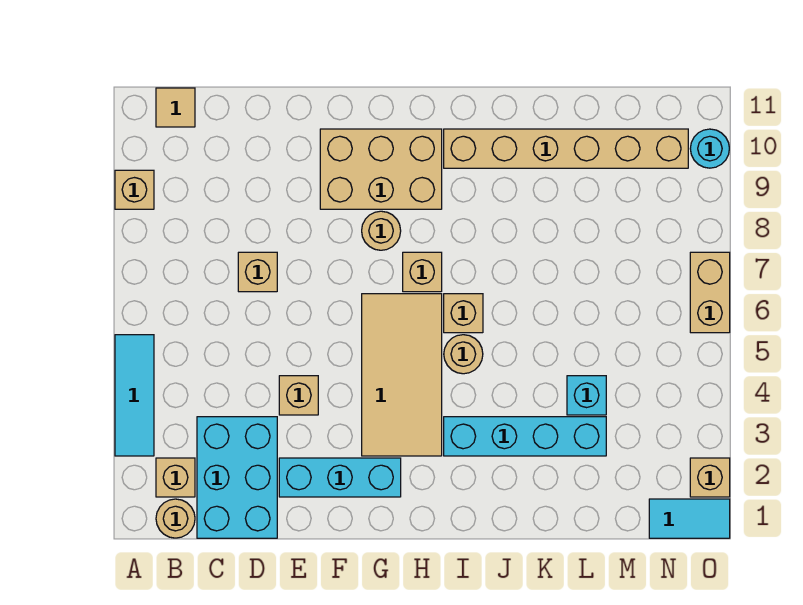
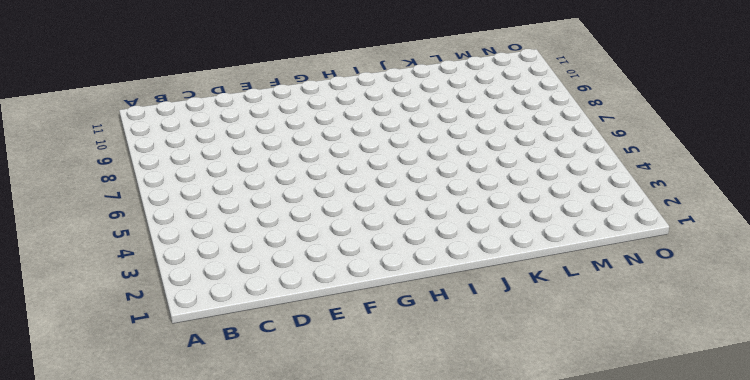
none -> cyan 1x3 tile [115,335,154,456]
none -> tan 1x1 brick [115,170,154,209]
none -> tan 1x1 round brick [156,499,195,538]

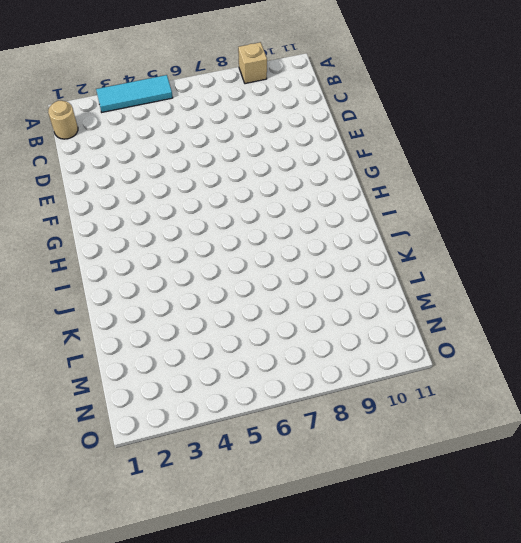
none -> tan 1x1 brick [156,458,195,497]
none -> tan 1x1 tile [156,88,195,127]
none -> cyan 2x3 brick [197,417,277,538]

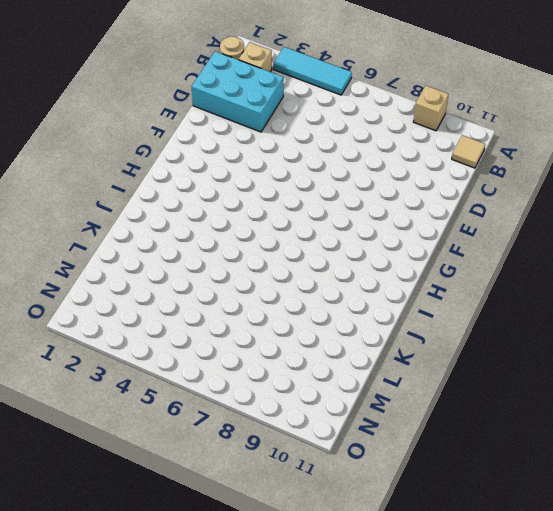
none -> tan 1x1 brick [238,252,277,292]
none -> cyan 1x3 brick [279,458,401,497]
none -> tan 1x1 brick [279,376,318,415]

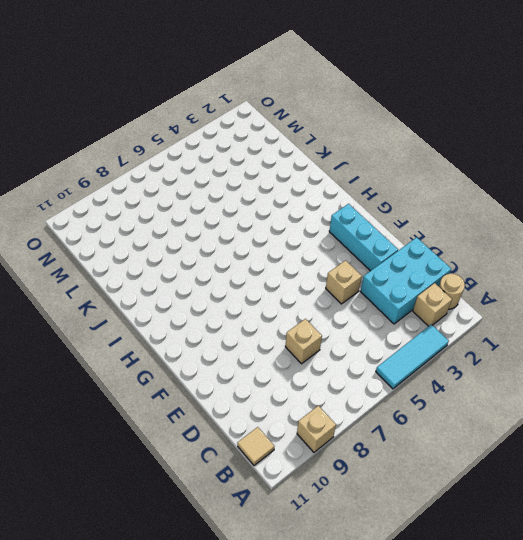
none -> tan 2x3 brick [320,129,442,209]
none -> tan 2x4 tile [362,294,442,456]
none -> tan 1x1 round brick [362,211,401,250]

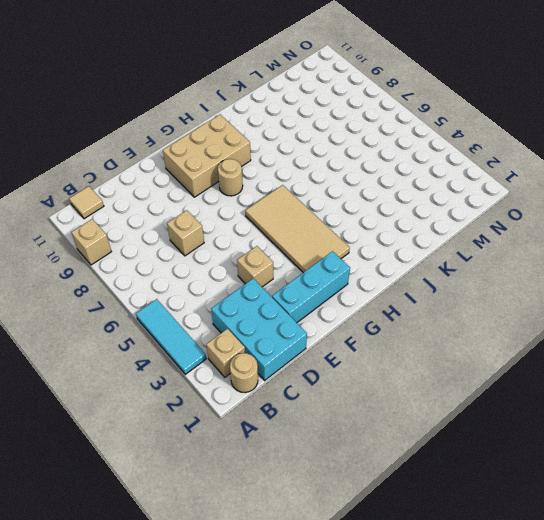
none -> tan 1x1 brick [403,252,442,292]
none -> cyan 1x4 brick [444,417,606,456]
none -> tan 1x1 round brick [444,335,483,374]

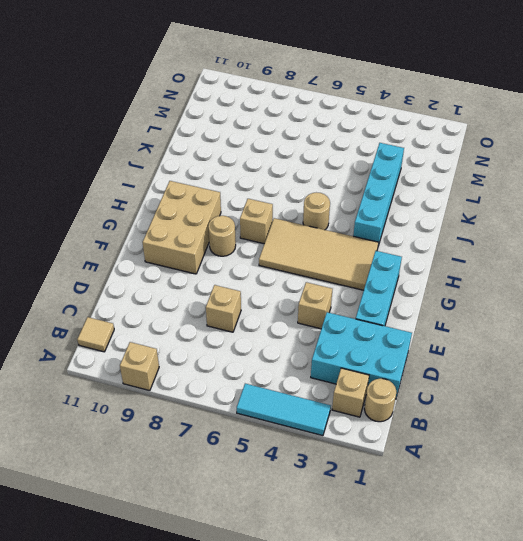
none -> tan 1x1 brick [444,294,483,333]
none -> tan 1x6 brick [444,129,688,168]
none -> cyan 1x1 brick [567,376,606,415]

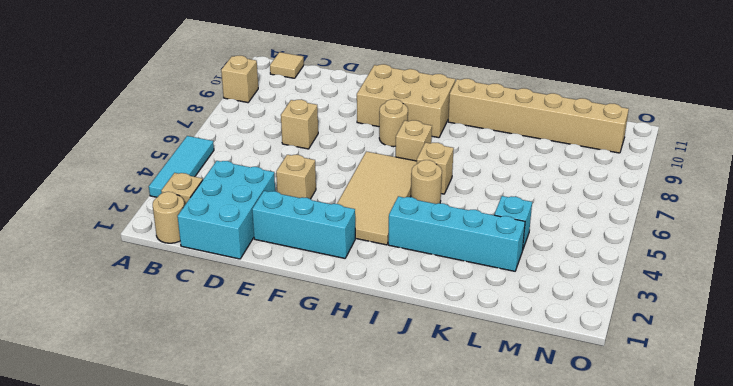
none -> cyan 1x2 tile [649,499,730,538]
none -> tan 1x1 brick [690,458,730,497]
none -> tan 1x2 brick [690,252,730,333]

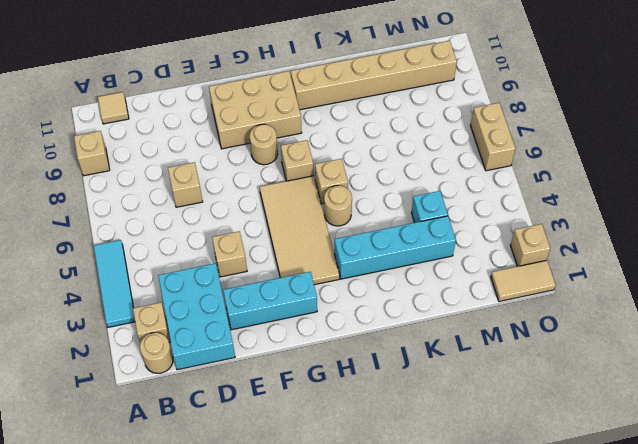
tan 1x2 tile [491,260,556,301] -> cyan 1x2 tile [649,499,730,538]
none -> cyan 1x1 round brick [690,129,729,168]

